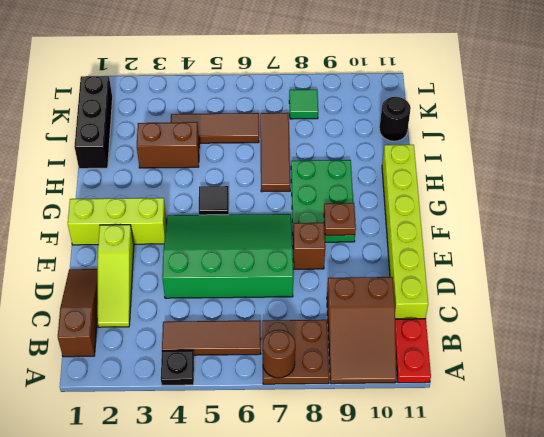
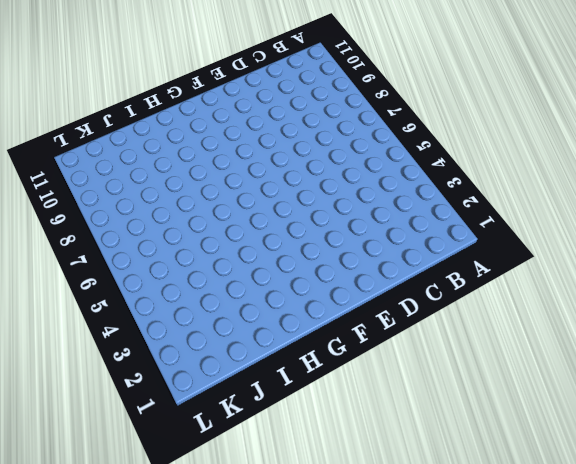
none -> black 1x1 plate [161,350,194,385]
none -> brown 2x2 plate [262,320,329,384]
none -> brown 2x3 slope [327,277,397,384]

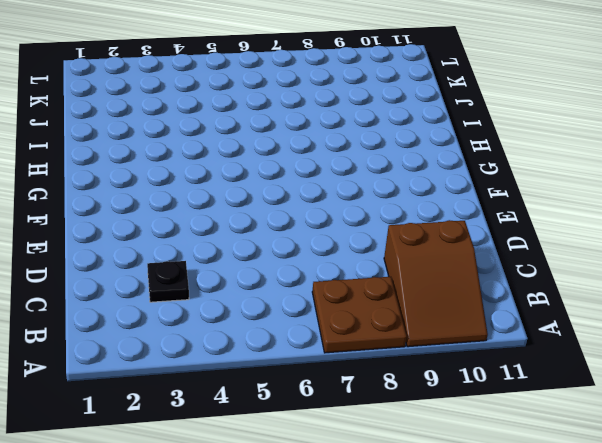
black 1x1 plate [147,261,189,302] -> black 1x1 plate moved to [161,350,194,385]
none -> red 1x2 plate [395,319,431,383]
none -> brown 1x3 slope [58,269,98,357]
none -> brown 1x3 tile [162,320,261,355]

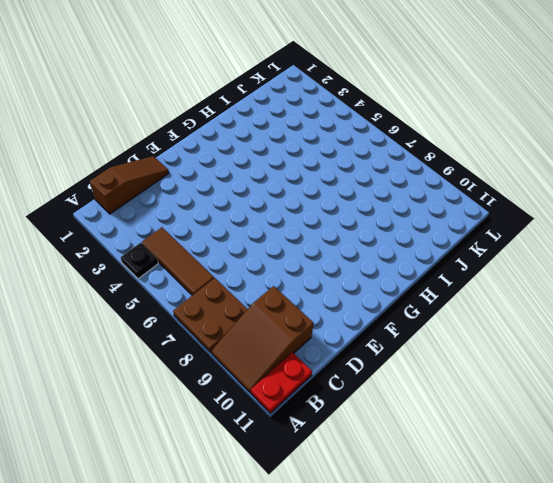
none -> lime 1x3 slope [97,225,134,327]
none -> lime 1x6 brick [382,145,428,319]
none -> green 3x4 slope [162,214,293,298]

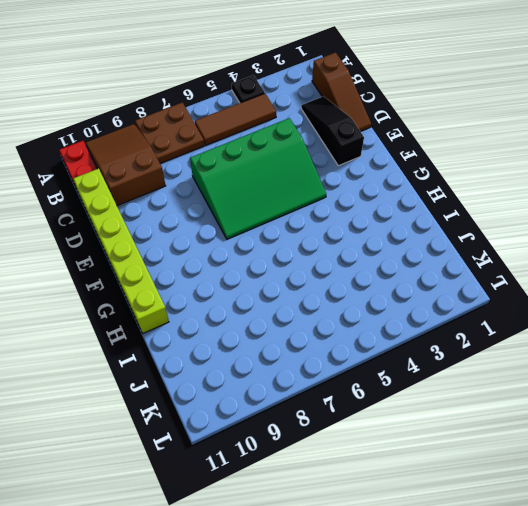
black 1x3 slope [301,96,364,166] -> lime 1x3 slope [97,225,134,327]
none -> brown 1x1 brick [293,223,325,269]
none -> lime 1x3 brick [68,198,166,245]
none -> green 2x3 plate [291,160,355,242]

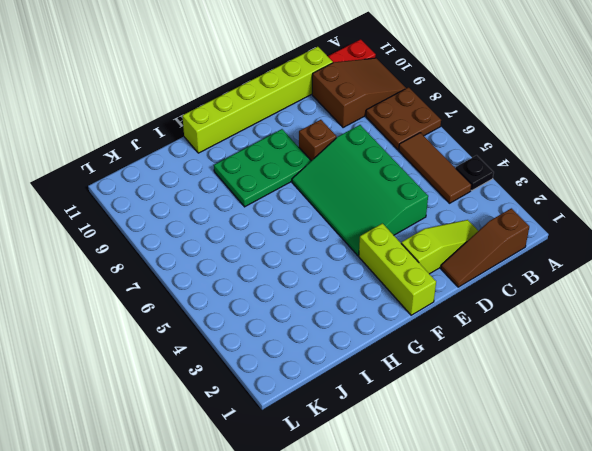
none -> black 1x1 tile [199,186,229,215]
none -> brown 1x3 tile [260,113,290,192]
none -> black 1x3 brick [74,76,113,169]

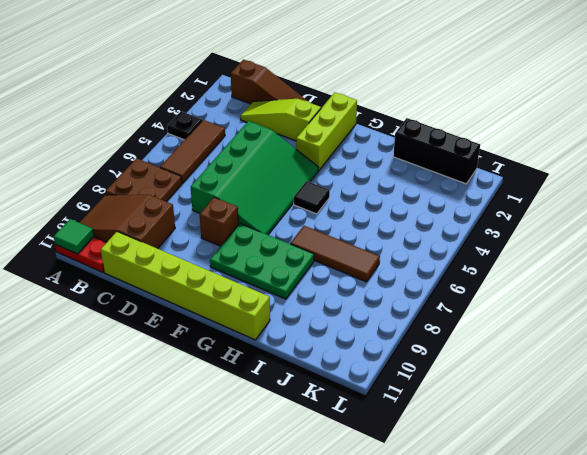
green 1x1 tile [54,219,94,254] -> green 1x1 tile moved to [289,90,318,119]
none -> brown 1x2 brick [137,122,199,168]
none -> brown 1x3 tile [171,113,259,143]
none -> black 1x1 round brick [379,97,411,141]

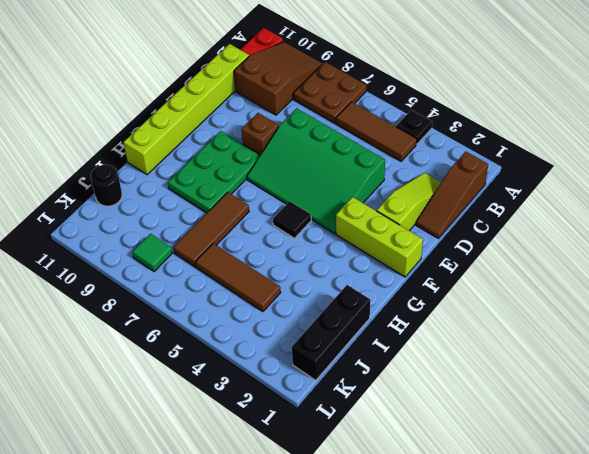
none -> brown 1x2 brick [137,122,199,168]
none -> brown 1x1 round brick [262,330,295,378]
none -> brown 1x1 plate [324,203,356,235]

